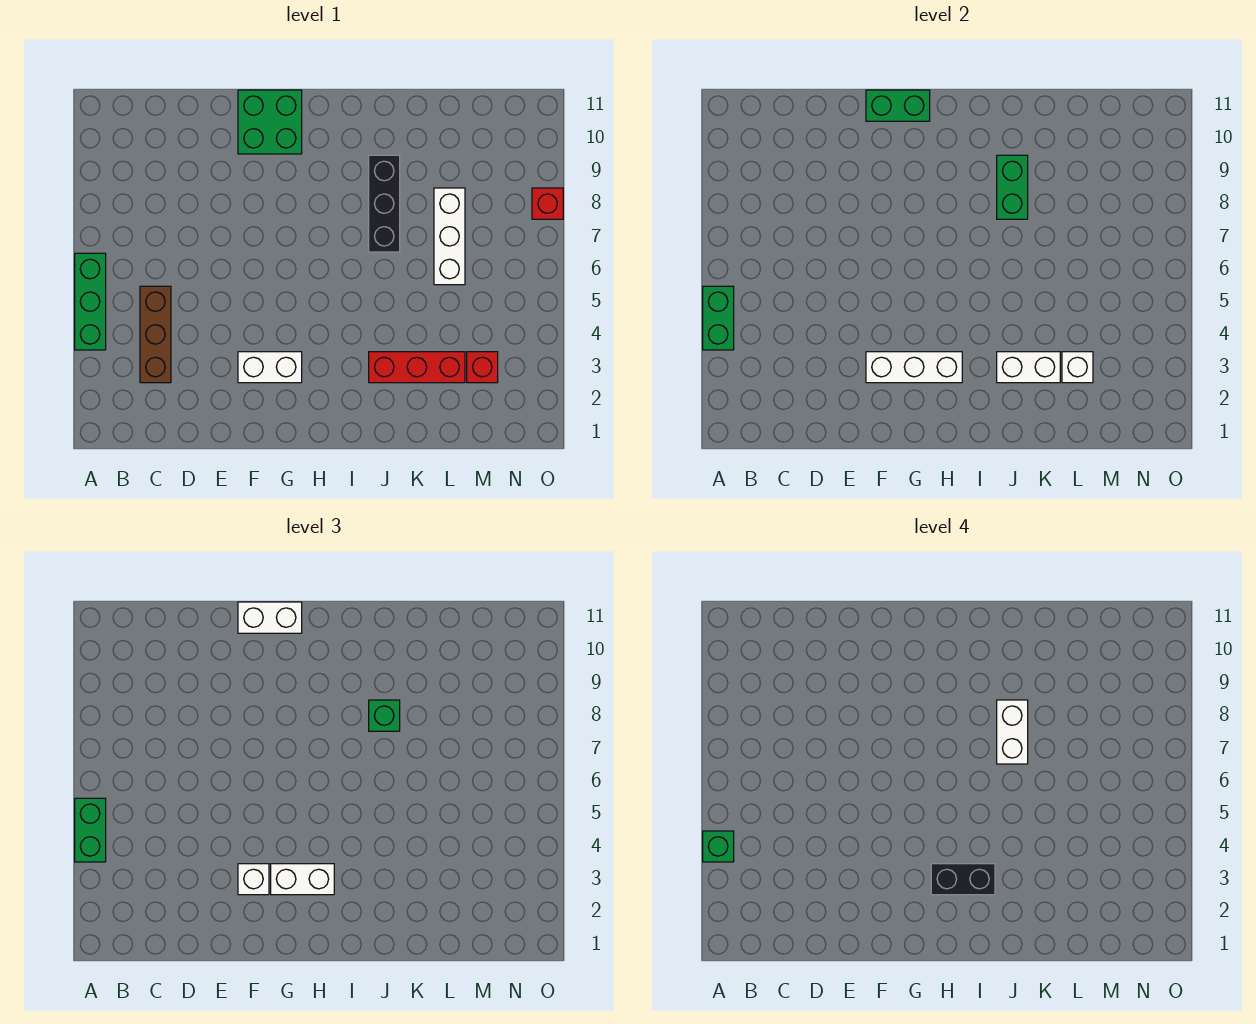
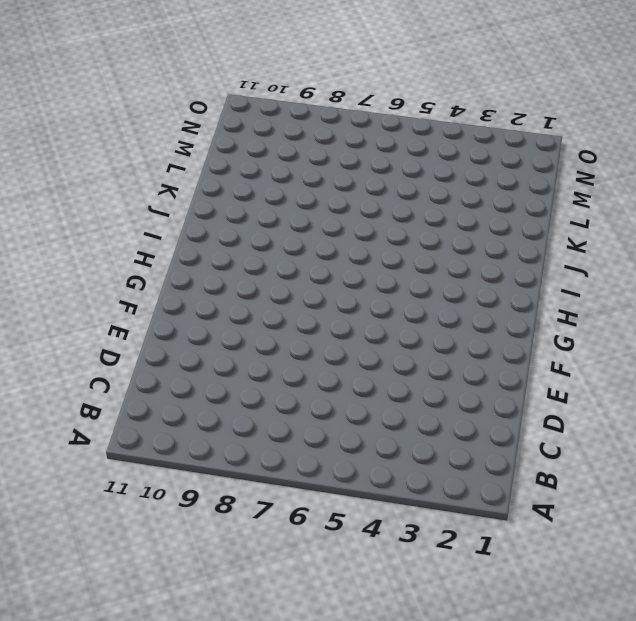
none -> green 1x3 brick [75,253,106,350]
none -> brown 1x3 brick [140,286,171,383]
none -> white 1x2 brick [238,352,302,383]

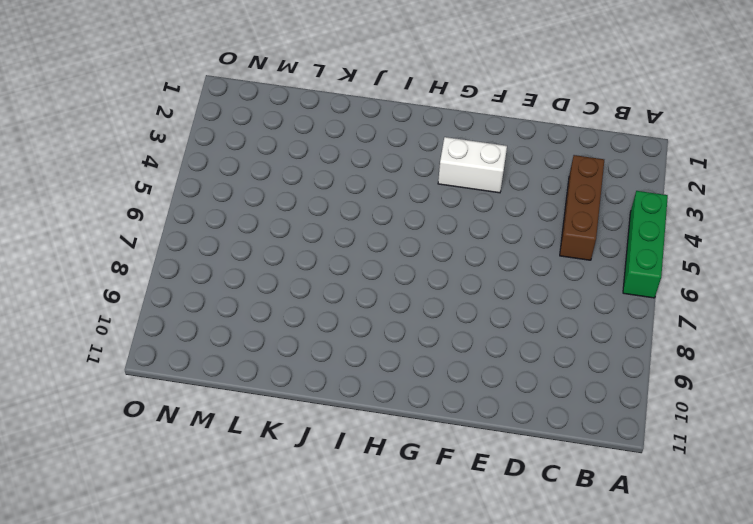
none -> green 2x2 brick [238,90,302,154]
none -> red 1x3 brick [369,352,465,383]
none -> black 1x3 brick [369,155,400,252]

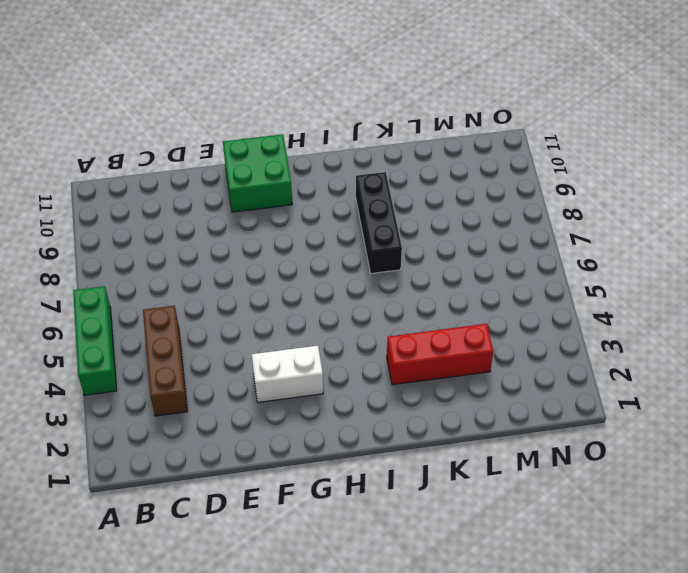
none -> white 1x3 brick [434,188,465,285]
none -> red 1x1 brick [467,352,498,383]
none -> red 1x1 brick [532,188,563,219]

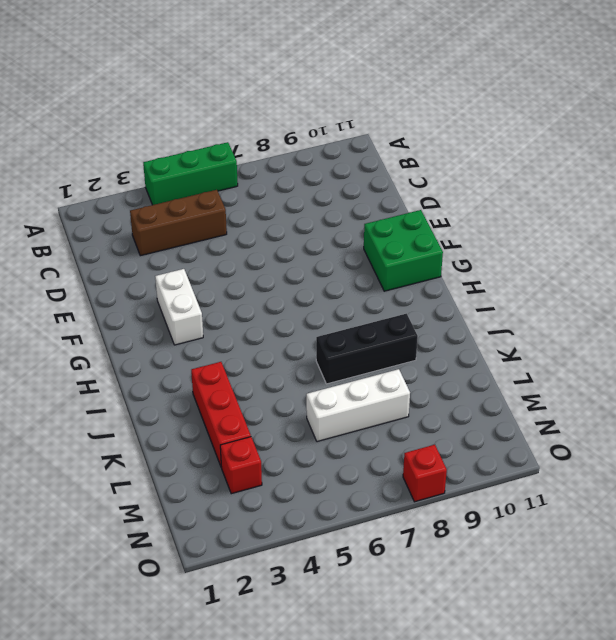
none -> green 1x2 brick [703,286,734,350]
none -> white 1x3 brick [866,352,962,383]
none -> green 1x2 brick [866,90,930,121]

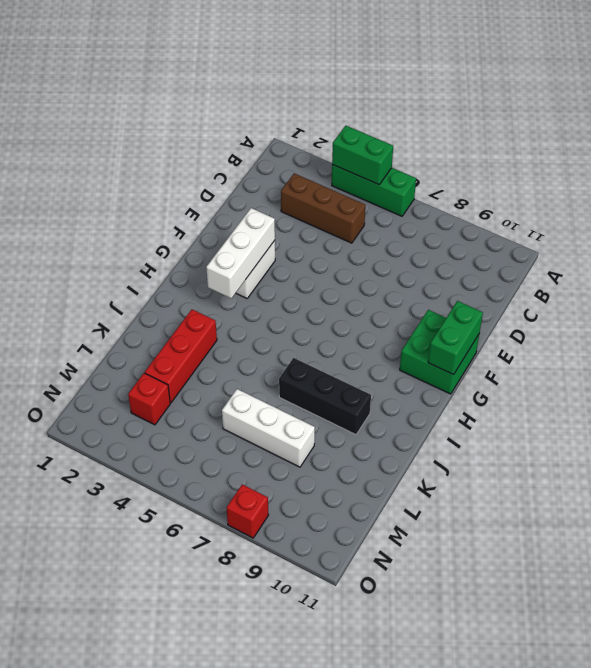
none -> white 1x2 brick [997,352,1060,383]
none -> green 1x2 brick [997,155,1028,219]
none -> white 1x1 brick [1062,352,1093,383]

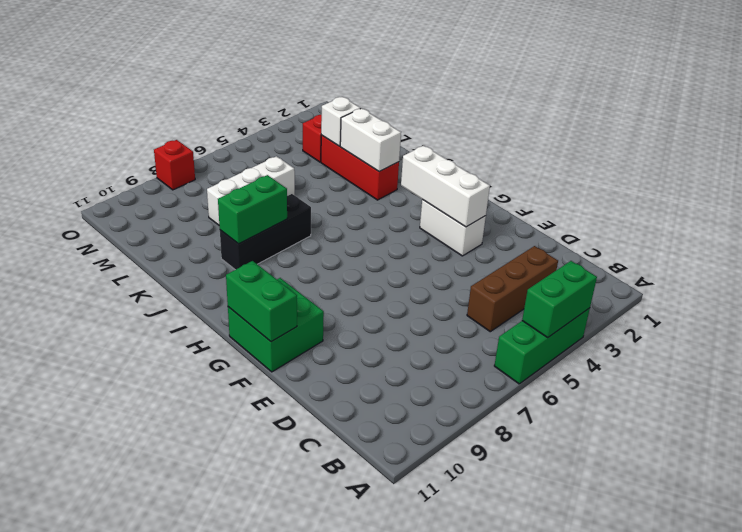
none -> green 1x2 brick [75,798,106,862]
none -> white 1x1 brick [238,864,269,895]
none -> white 1x2 brick [238,602,302,633]

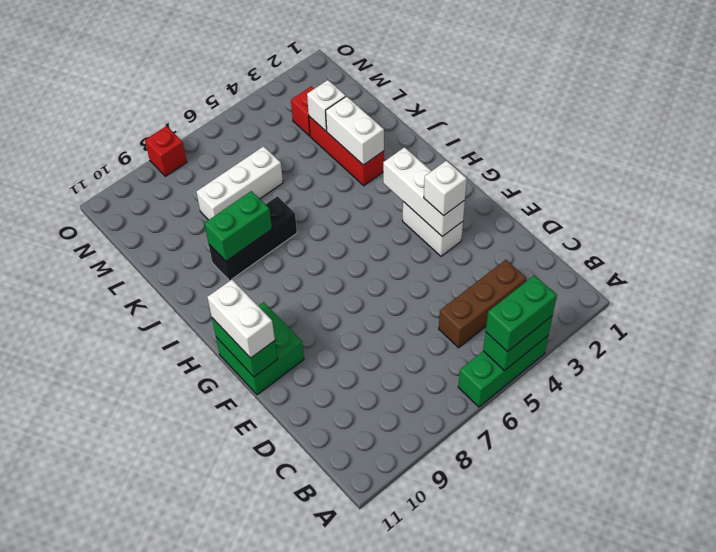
none -> white 1x2 brick [271,864,334,895]
none -> green 1x1 brick [369,700,400,731]
none -> green 1x1 brick [703,831,734,862]

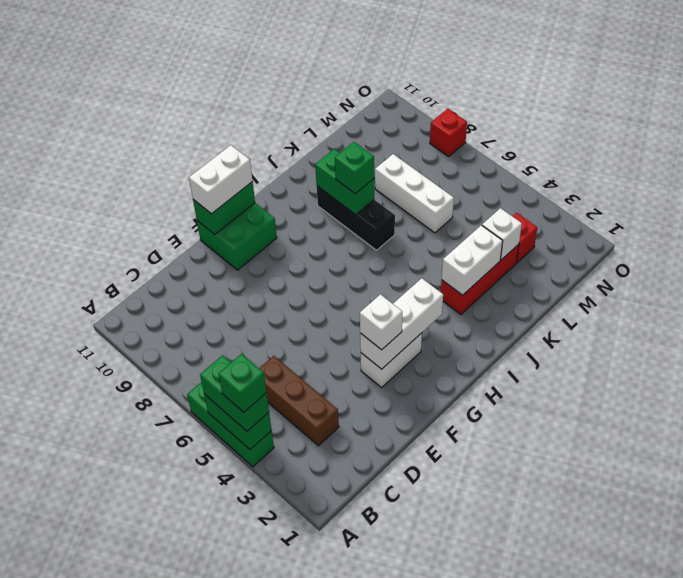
none -> white 1x2 brick [271,864,334,895]
none -> black 1x2 brick [931,864,995,895]
none -> white 1x2 brick [997,700,1028,764]

